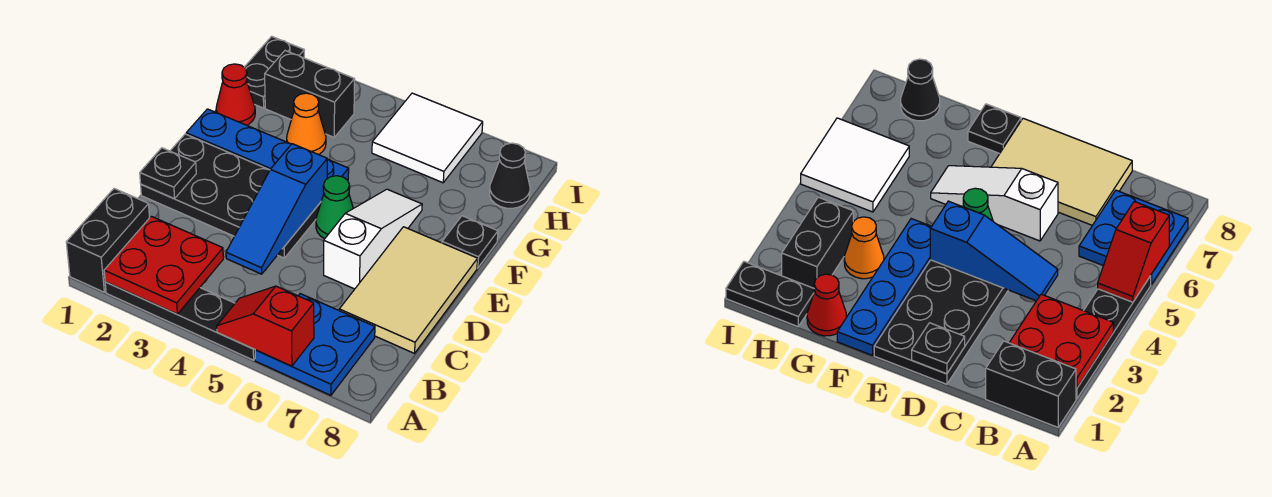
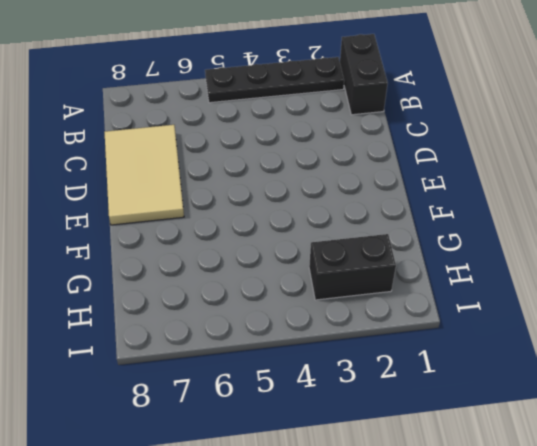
none -> blue 2x2 plate [255,294,375,395]
none -> black 2x4 plate [141,134,321,258]
none -> white 1x3 slope [324,189,422,289]

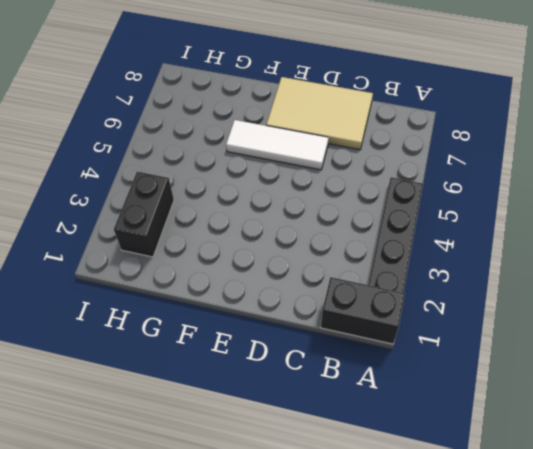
white 1x3 tile [226,120,329,170] -> white 1x3 slope [324,189,422,289]
none -> blue 2x2 plate [255,294,375,395]
none -> black 2x4 plate [141,134,321,258]
none -> green 1x1 cone [316,176,353,239]

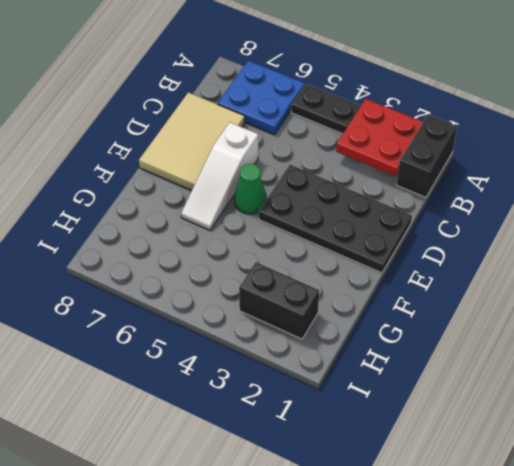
none -> blue 1x4 plate [186,109,349,180]
none -> black 1x1 plate [442,216,498,268]
none -> red 1x1 cone [216,64,255,125]

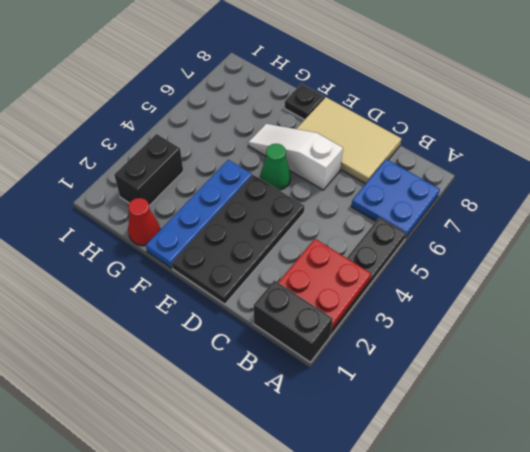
none -> orange 1x1 cone [287,93,326,155]
none -> black 1x2 plate [244,36,304,108]
none -> white 2x2 tile [372,93,483,183]

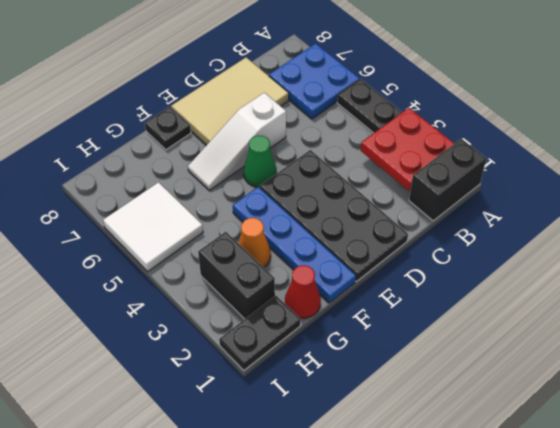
none -> black 1x1 cone [490,143,530,208]
none -> red 1x2 slope [217,286,314,366]
none -> blue 1x3 slope [226,144,327,274]

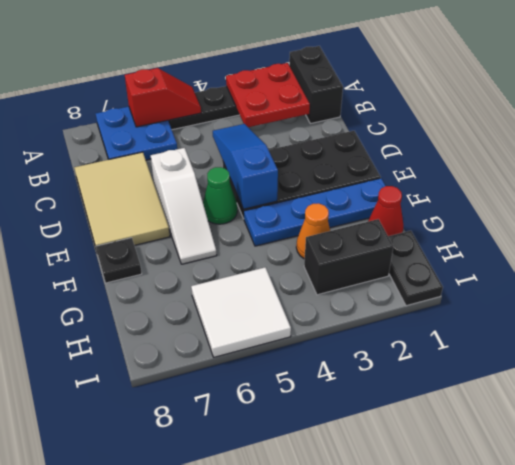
none -> black 1x1 cone [490,143,530,208]
none -> black 1x1 plate [140,148,196,199]

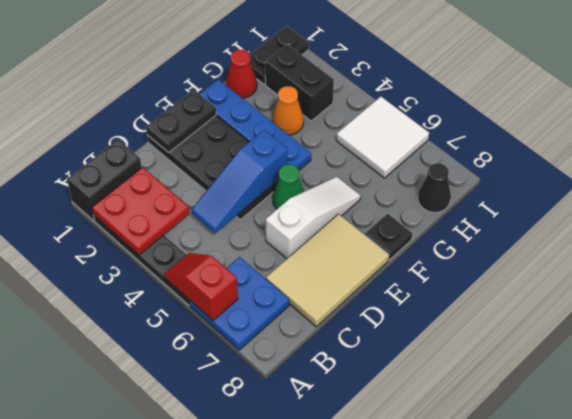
black 1x2 plate [146,90,216,153] -> black 1x1 plate [140,148,196,199]

